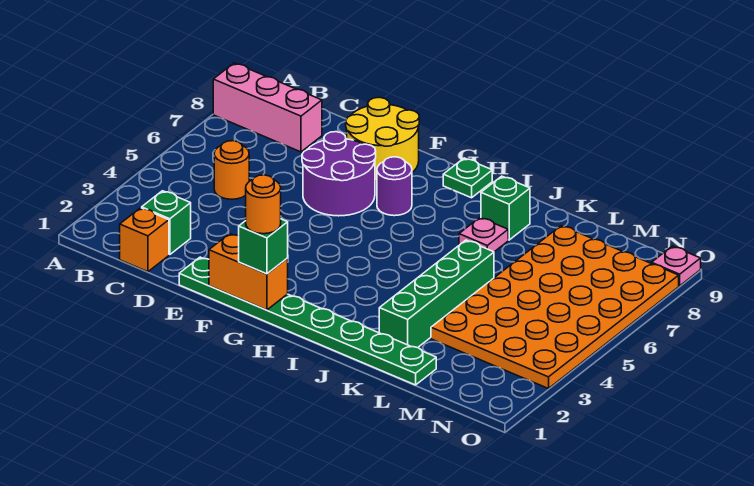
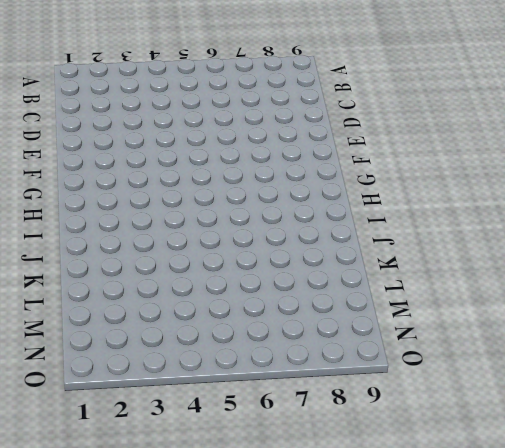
none -> pink 1x3 brick [213,63,322,152]
none -> orange 1x1 brick [120,208,169,272]
none -> green 1x1 brick [142,191,191,255]

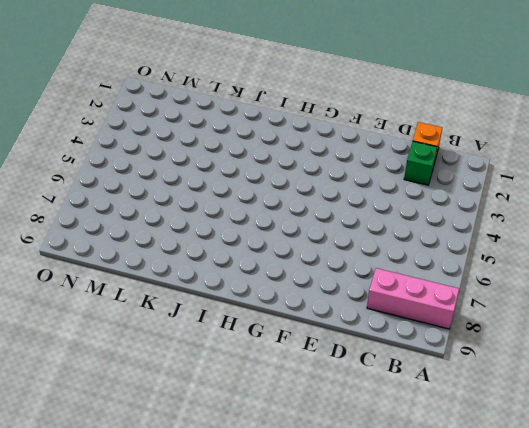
none -> orange 1x1 round brick [214,141,249,199]
none -> green 1x8 plate [179,257,436,385]
none -> purple 2x2 round brick [302,132,376,216]

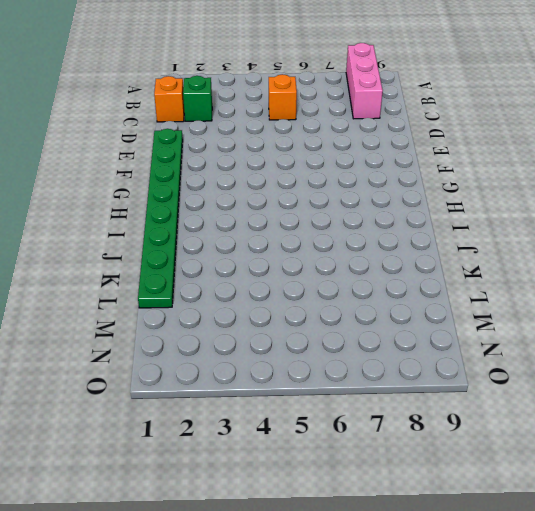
orange 1x1 brick [269,74,297,120] -> orange 1x1 round brick [214,141,249,199]
none -> purple 2x2 round brick [302,132,376,216]
none -> yellow 2x2 round brick [346,97,419,181]
none -> purple 1x1 round brick [377,157,412,216]

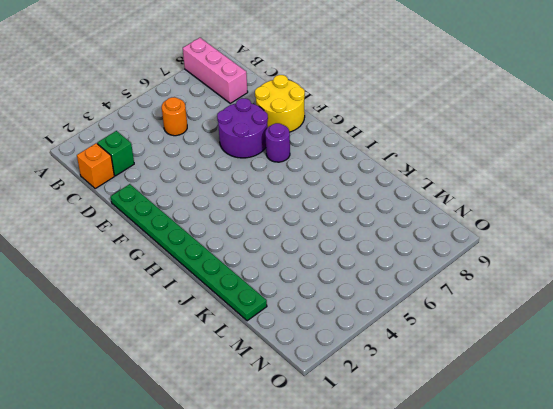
none -> green 1x1 plate [443,158,492,198]
none -> pink 1x1 plate [459,218,508,252]
none -> green 1x1 brick [481,176,530,240]

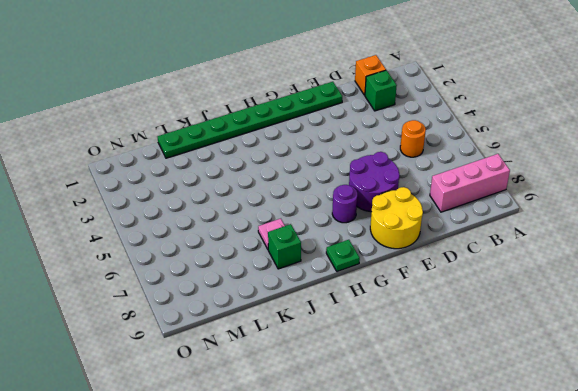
none -> green 1x4 brick [379,240,494,348]
none -> orange 4x6 plate [431,226,679,389]
none -> pink 1x1 plate [651,246,701,286]

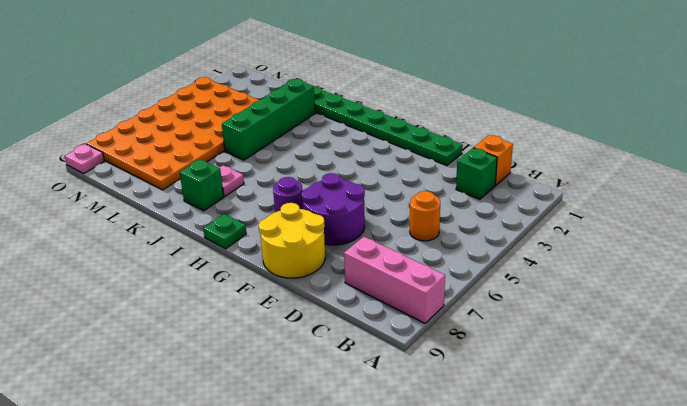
none -> orange 1x2 brick [209,234,288,310]
none -> green 1x1 brick [239,219,288,274]
none -> orange 1x1 round brick [246,175,281,234]

